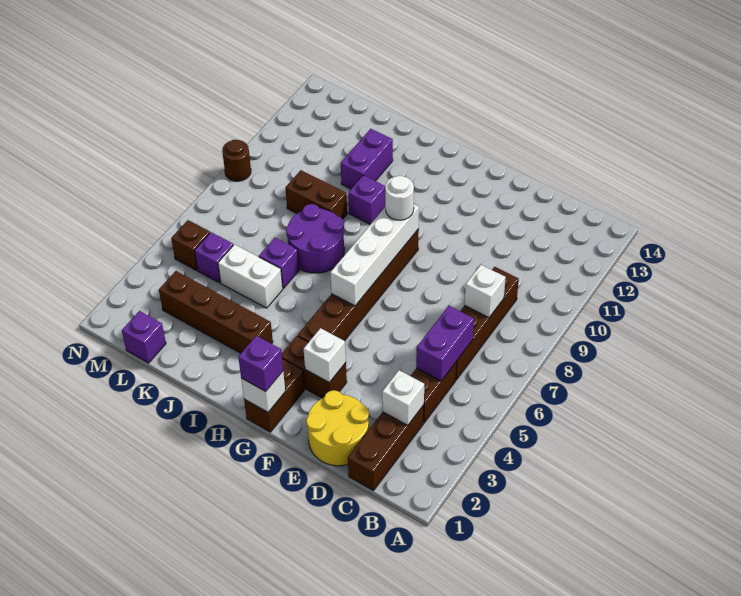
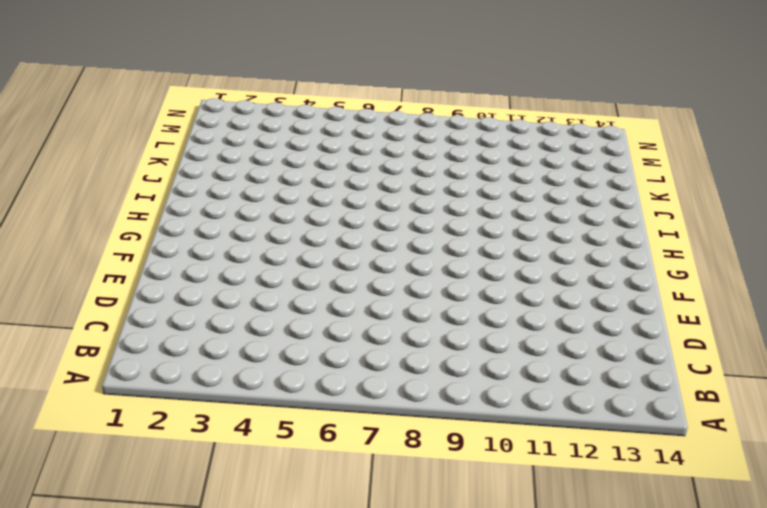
none -> brown 1x3 brick [348,405,424,491]
none -> brown 1x2 brick [411,361,457,423]
none -> brown 1x4 brick [456,267,519,380]

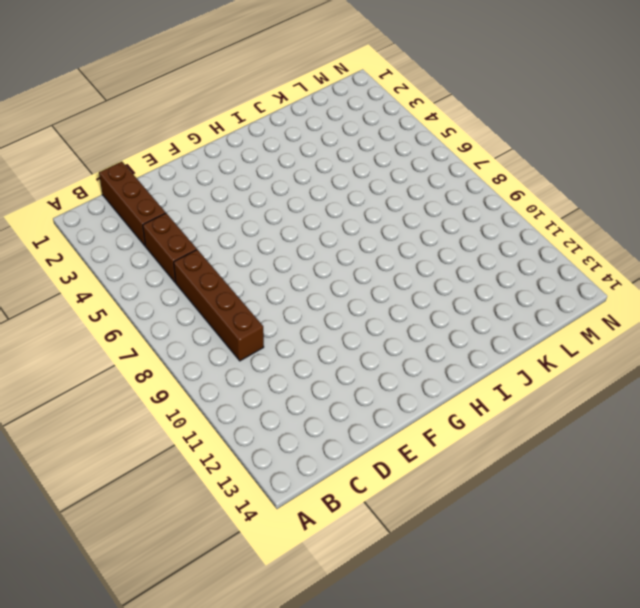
none -> yellow 2x2 round brick [306,390,369,466]
none -> brown 1x2 brick [282,336,347,398]
none -> brown 1x2 brick [244,359,305,432]

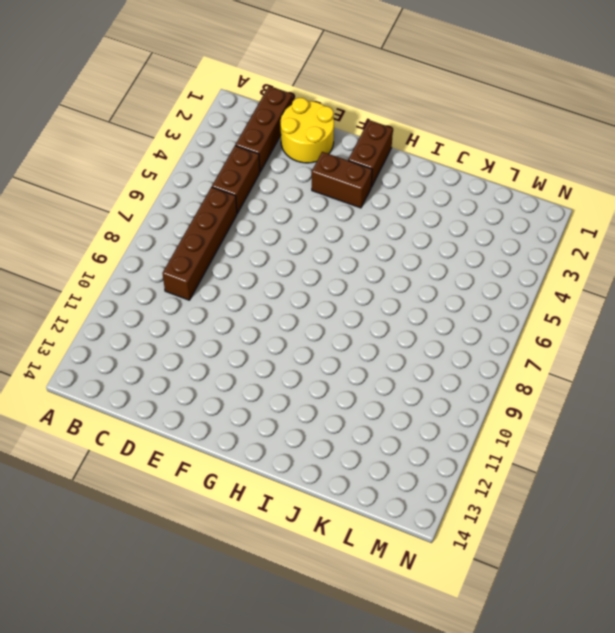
none -> brown 1x6 brick [298,229,419,342]
none -> brown 1x4 brick [159,271,273,353]
none -> purple 2x2 round brick [286,204,344,273]

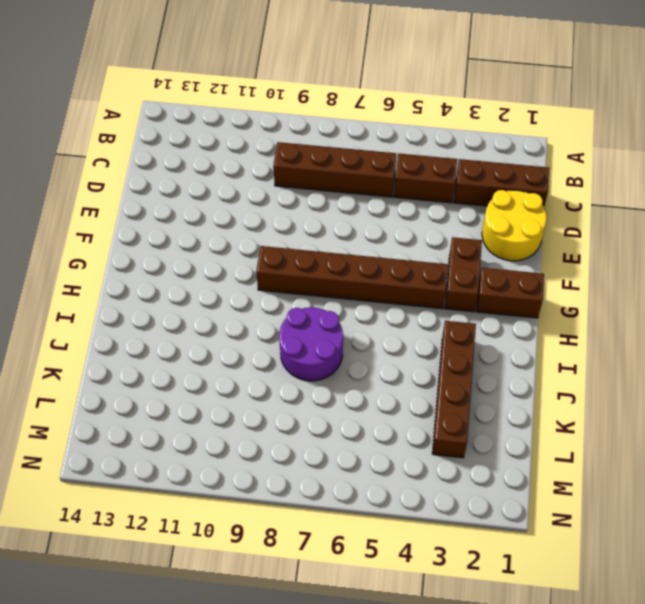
none -> purple 1x1 brick [348,175,385,224]
none -> white 1x2 brick [218,244,283,308]
none -> purple 1x1 brick [259,238,299,288]

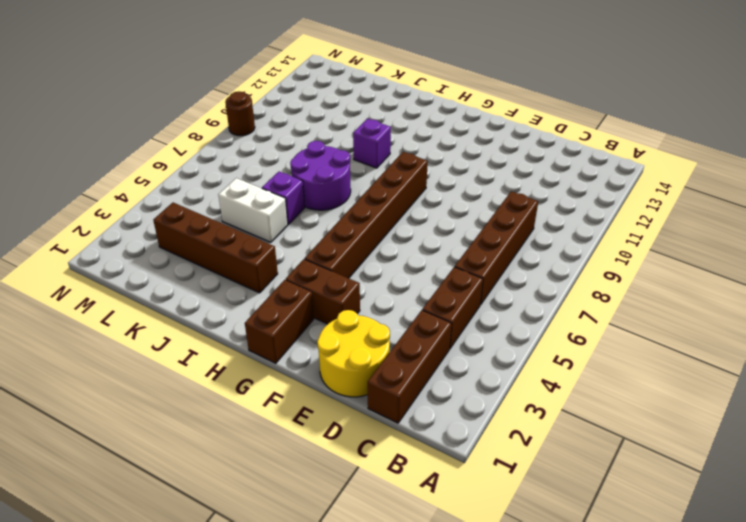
none -> brown 1x2 brick [285,170,347,219]
none -> purple 1x2 brick [341,129,393,189]
none -> purple 1x1 brick [122,311,166,363]

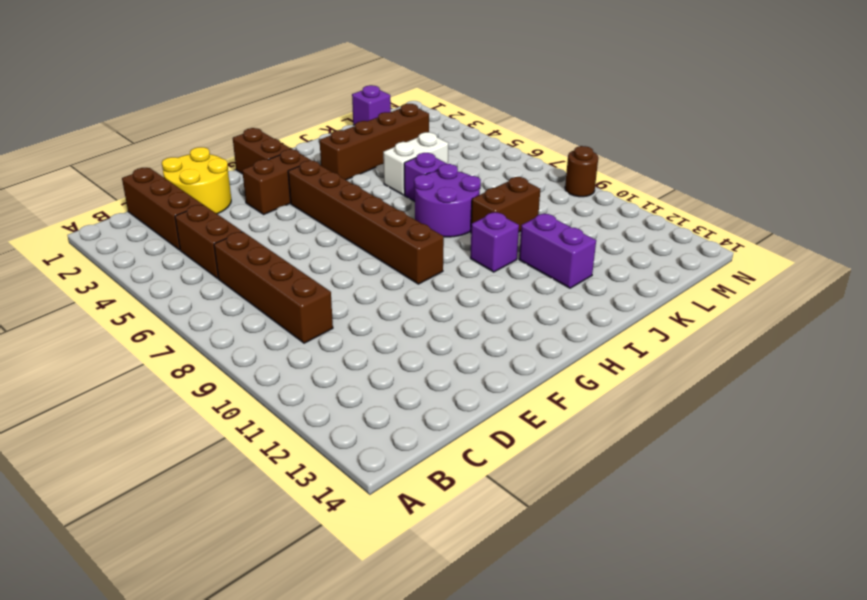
none -> purple 1x1 brick [195,232,233,283]
none -> brown 1x1 brick [171,220,210,270]
none -> white 1x1 brick [382,370,424,425]

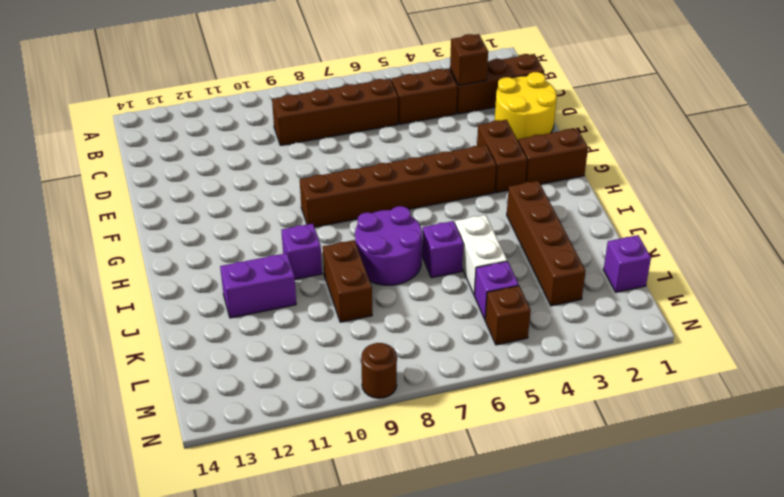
brown 1x1 brick [450,34,488,85] -> white 1x1 brick [382,370,424,425]
none -> purple 1x2 brick [416,306,474,381]
none -> white 1x1 brick [465,265,506,318]
none -> white 1x1 brick [304,328,346,382]

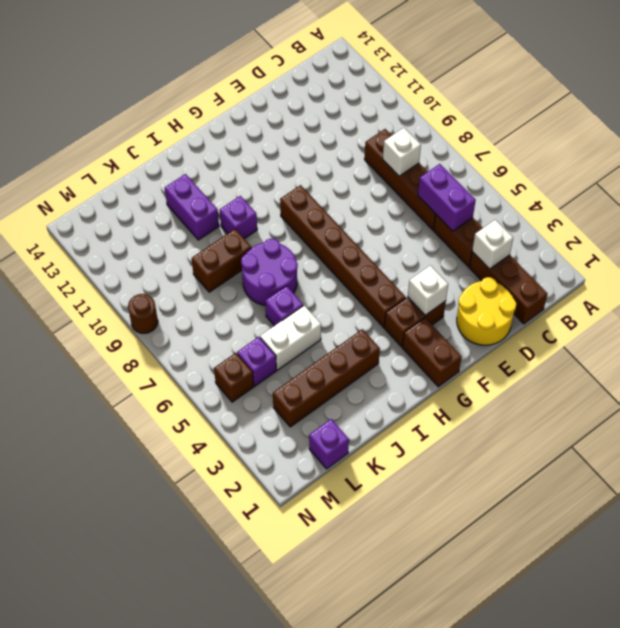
none -> white 1x1 brick [241,372,285,412]
none -> white 1x4 brick [330,204,419,306]
none -> purple 1x1 brick [238,336,283,392]

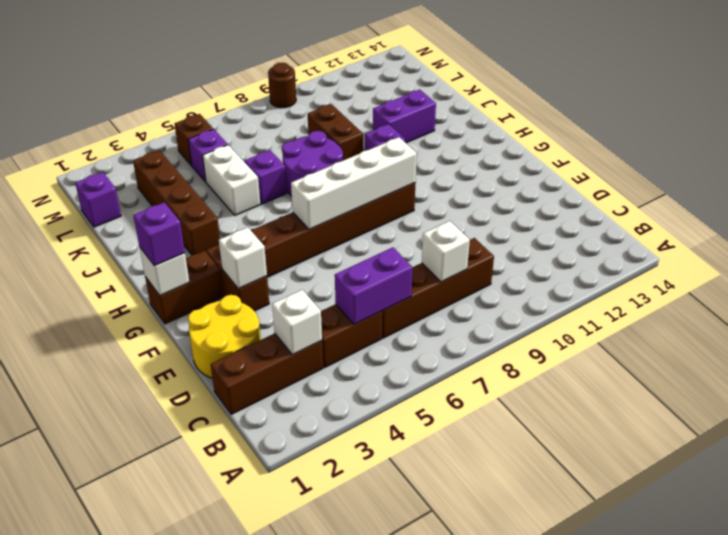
none -> white 1x1 round brick [385,176,414,220]

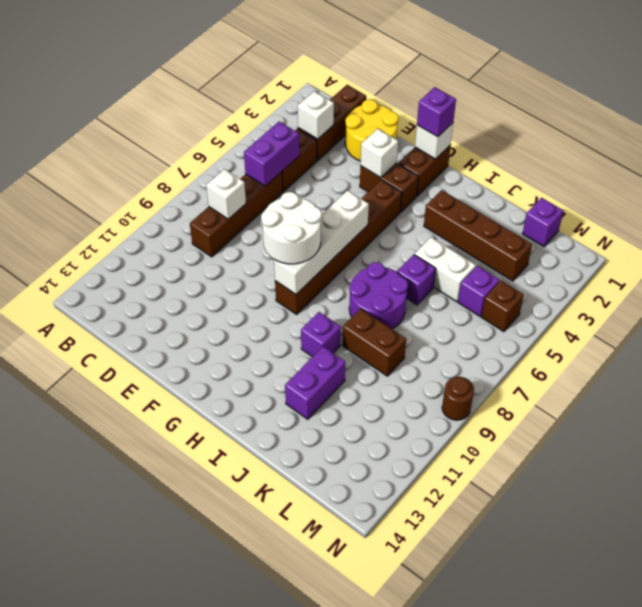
white 2x2 round brick [261,192,322,264] -> white 1x1 round brick [385,176,414,220]

